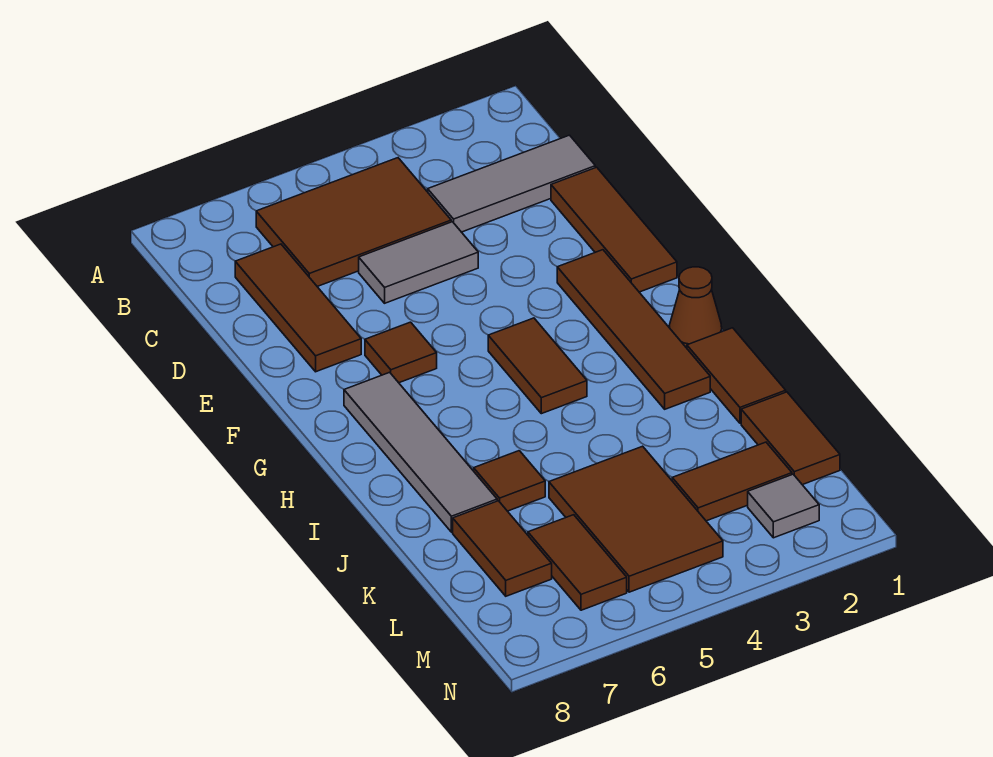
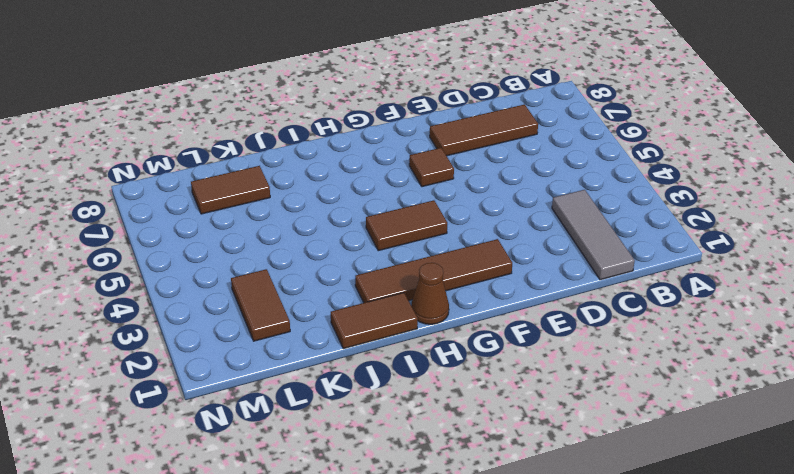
none -> brown 2x3 tile [256,158,451,286]
none -> brown 1x3 tile [551,167,677,292]
none -> grey 1x2 tile [359,222,478,303]

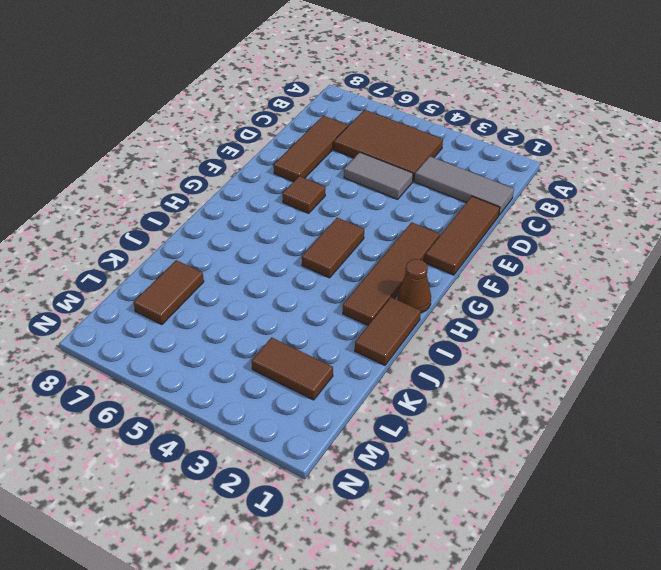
none -> grey 1x4 tile [344,372,497,532]
none -> brown 1x1 tile [474,451,545,511]
none -> brown 1x2 tile [741,392,840,485]

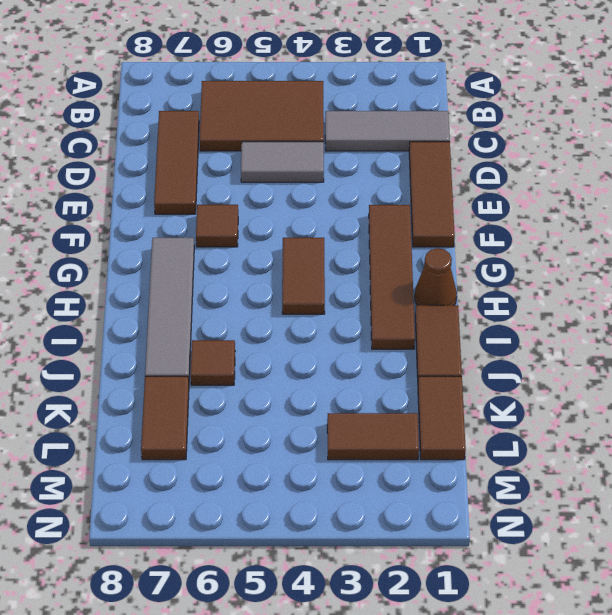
none -> brown 2x3 tile [549,446,723,592]
none -> brown 1x2 tile [528,515,627,610]
none -> grey 1x1 tile [748,474,819,538]

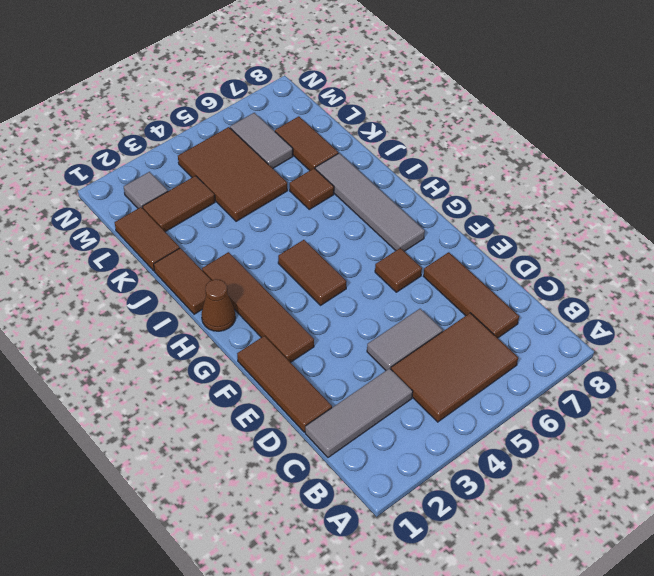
grey 1x2 tile [230,113,293,168] -> brown 1x2 tile [528,515,627,610]

